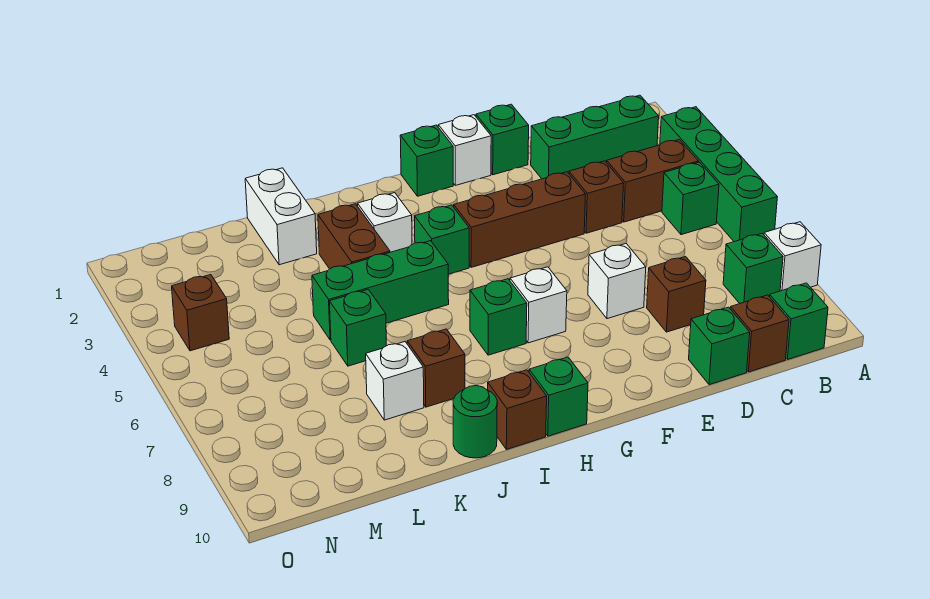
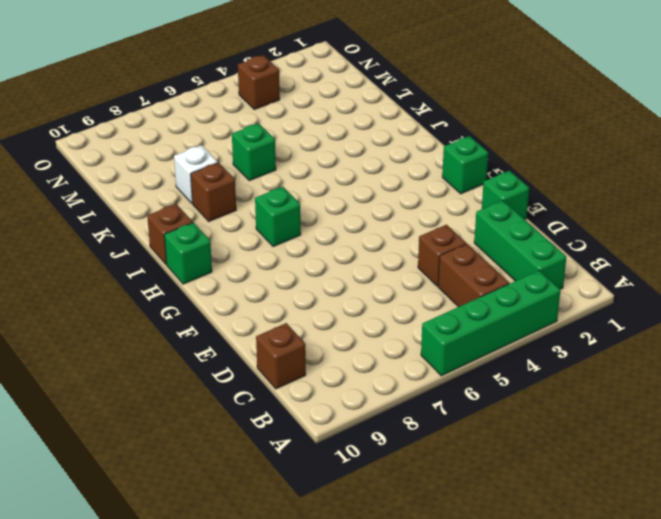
none -> white 1x1 brick [764,222,821,291]
none -> green 1x1 brick [662,162,719,235]
none -> green 1x1 brick [723,233,783,303]
none -> green 1x1 brick [769,283,828,360]

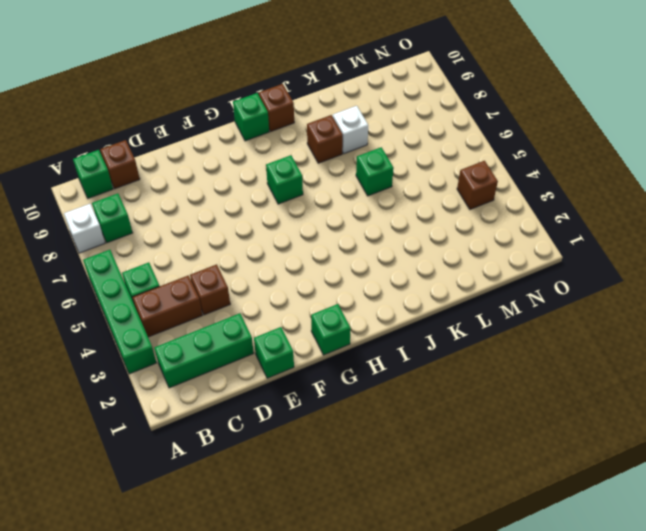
none -> brown 1x1 brick [647,257,706,332]
none -> green 1x1 brick [689,307,750,385]
none -> brown 1x3 brick [454,172,586,267]
none -> white 1x1 brick [588,244,646,319]

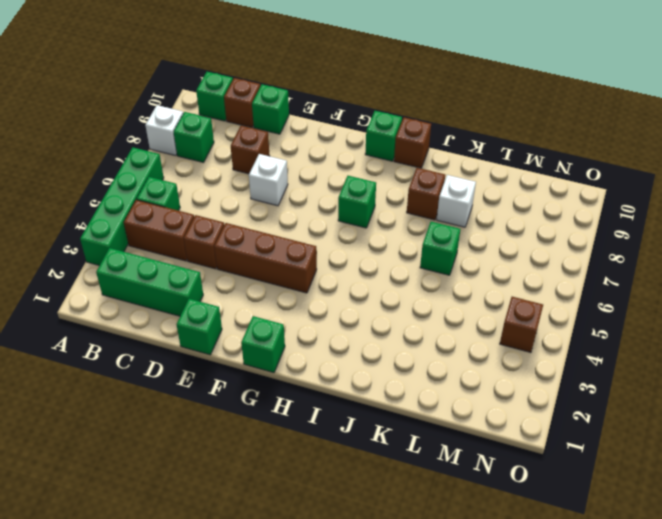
none -> white 1x1 brick [438,115,491,185]
none -> white 1x1 brick [510,267,567,343]
none -> green 1x1 brick [415,205,469,274]
none -> white 1x1 brick [358,193,412,252]

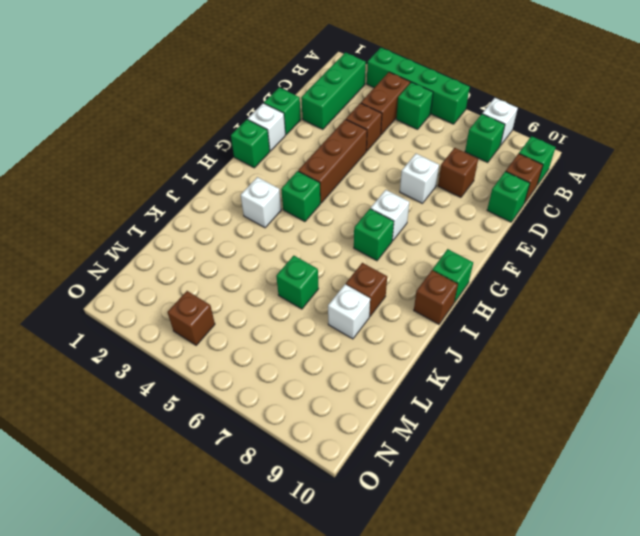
none -> green 1x3 brick [312,241,449,340]
none -> brown 1x2 brick [318,204,390,269]
none -> green 1x1 round brick [453,386,497,458]
none -> white 1x2 brick [245,168,317,265]

